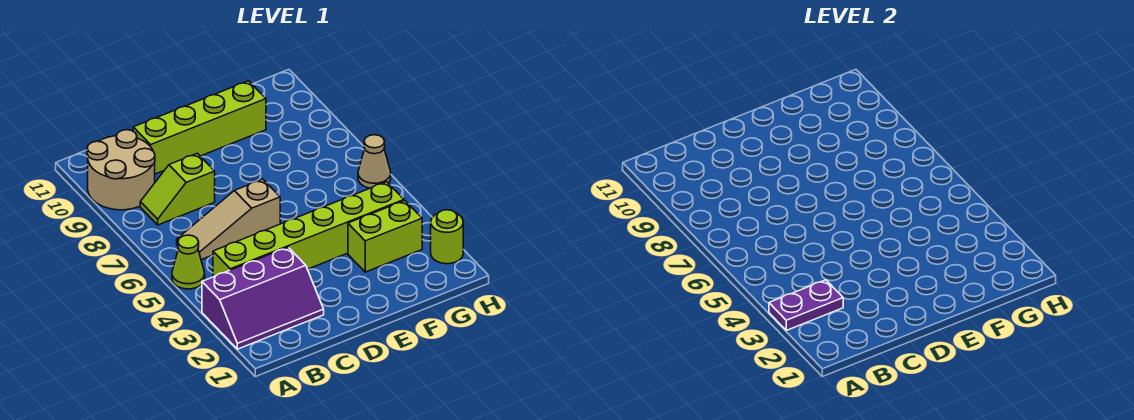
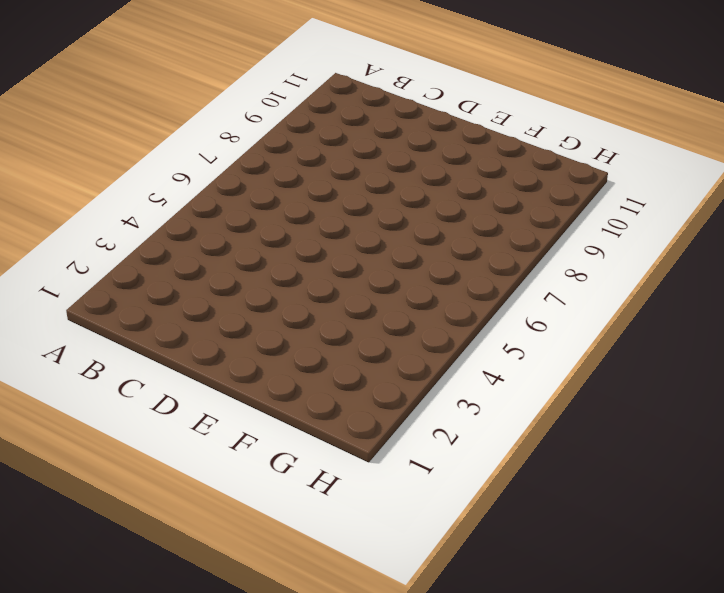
none -> purple 2x3 slope [202,247,324,349]
none -> lime 1x1 cone [172,235,205,289]

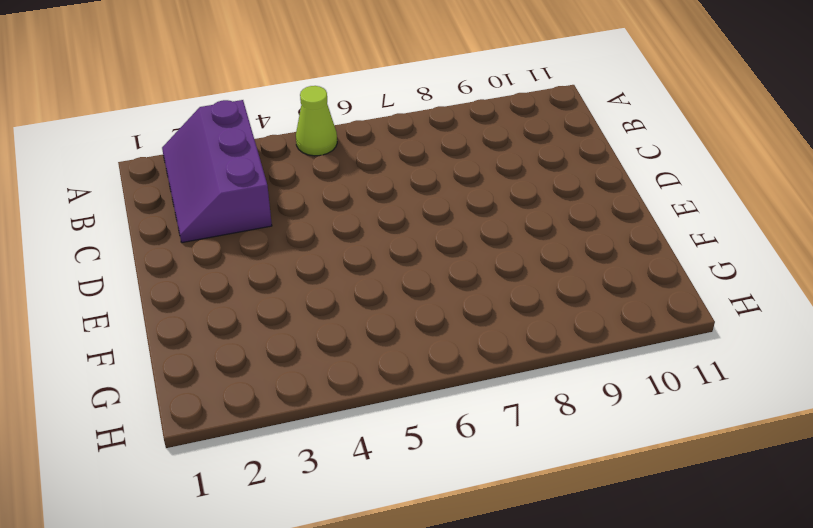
none -> tan 2x2 round brick [87,130,155,210]
none -> lime 1x6 brick [213,182,404,277]

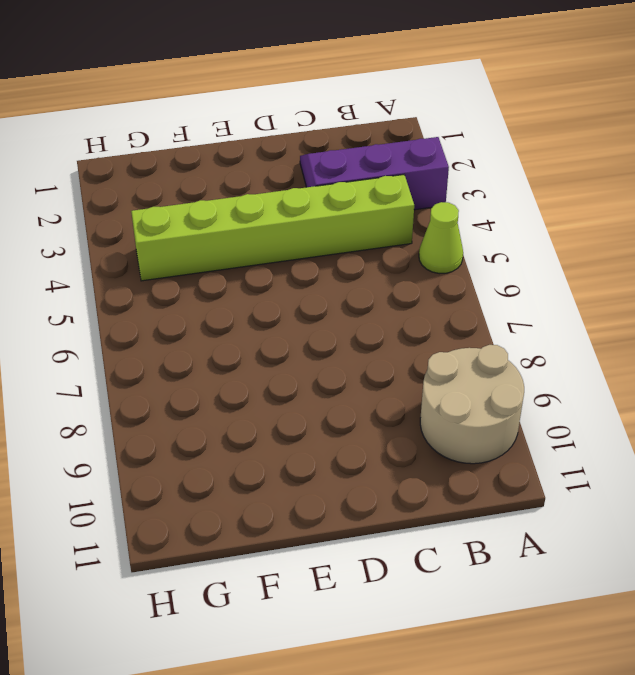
none -> tan 1x3 slope [177,179,280,260]
none -> lime 1x2 slope [140,153,215,225]

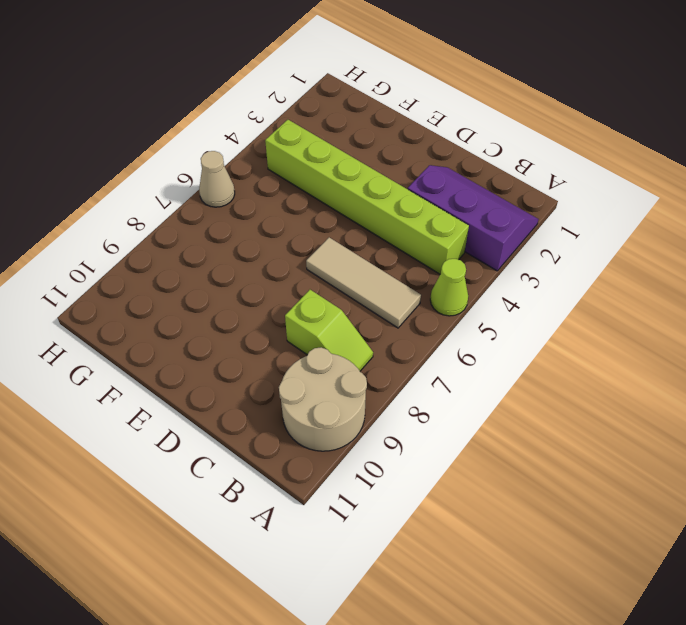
tan 1x3 tile [306,237,421,328] -> tan 1x3 slope [177,179,280,260]
none -> lime 1x4 brick [133,81,266,174]
none -> lime 1x2 brick [348,201,422,272]

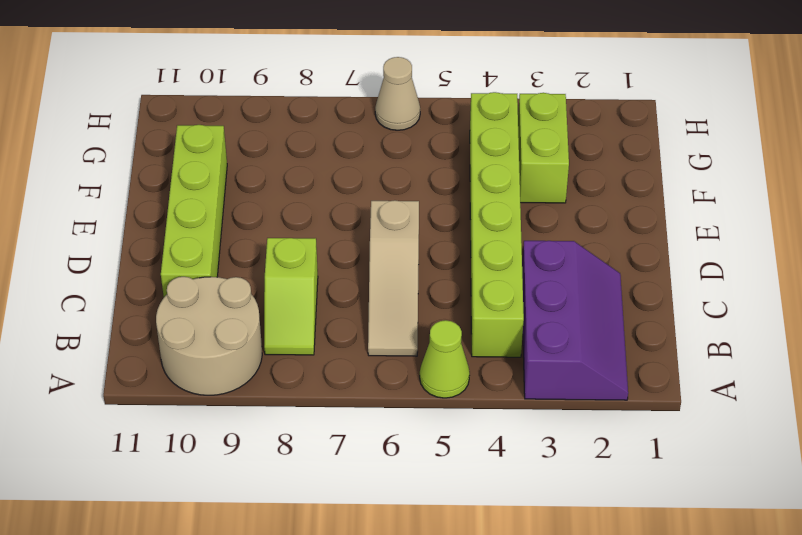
none -> lime 1x1 round brick [431,210,463,264]
none -> purple 1x2 plate [769,280,843,330]

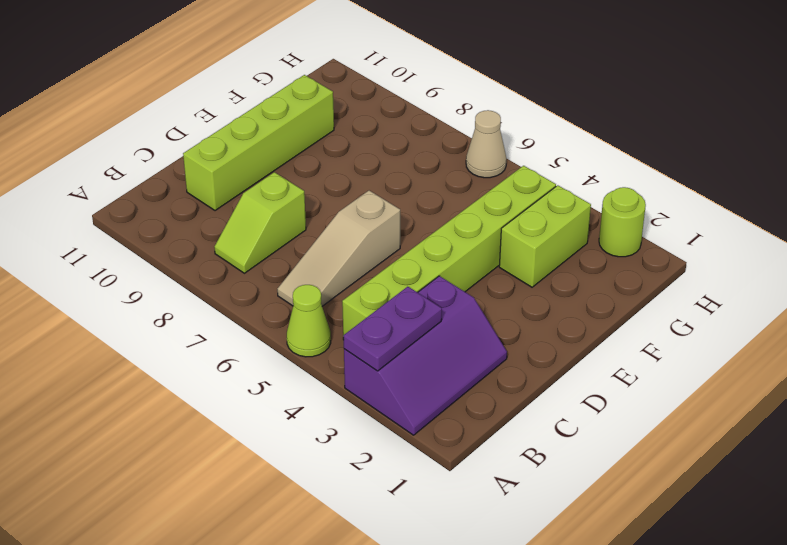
none -> tan 2x2 round brick [87,130,155,210]

